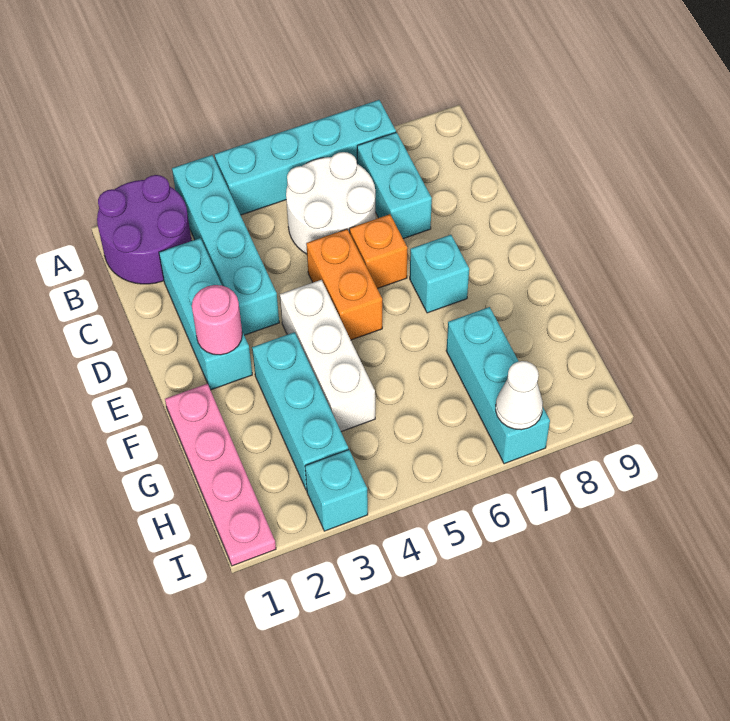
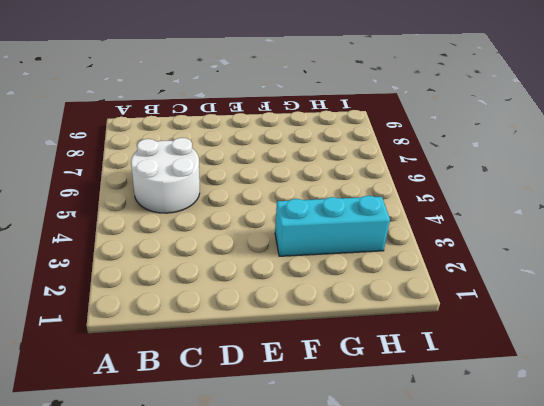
none -> purple 2x2 round brick [97,175,192,284]
none -> cyan 1x4 brick [172,155,279,335]
none -> cyan 1x4 brick [215,100,396,215]

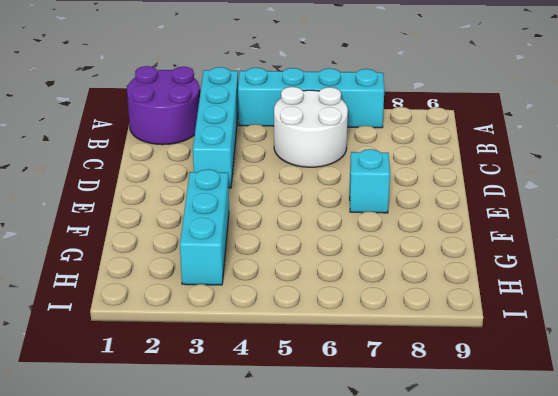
none -> cyan 1x2 brick [357,132,432,239]
none -> cyan 1x3 brick [159,238,252,390]
none -> orange 1x2 brick [306,229,382,340]

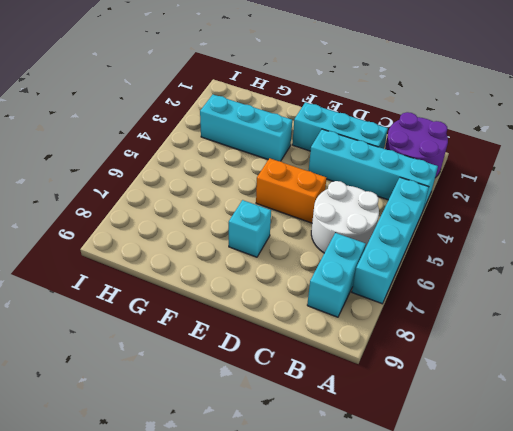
cyan 1x2 brick [307,233,366,317] -> cyan 1x2 brick turned to [357,132,432,239]
none -> orange 1x1 brick [350,214,407,289]
none -> white 1x3 brick [280,280,375,432]
none -> pink 1x4 plate [165,384,276,566]

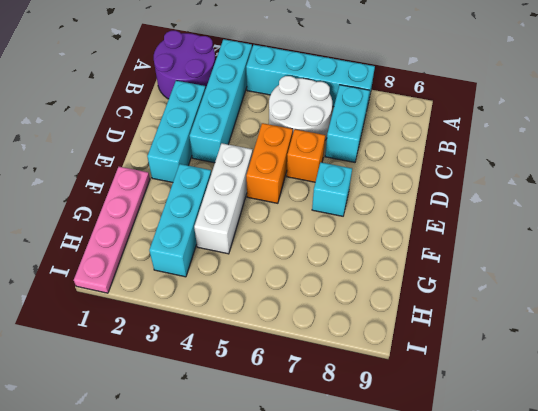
none -> cyan 1x3 brick [446,307,550,464]
none -> cyan 1x1 brick [305,449,368,531]
none -> pink 1x1 round brick [192,285,242,355]

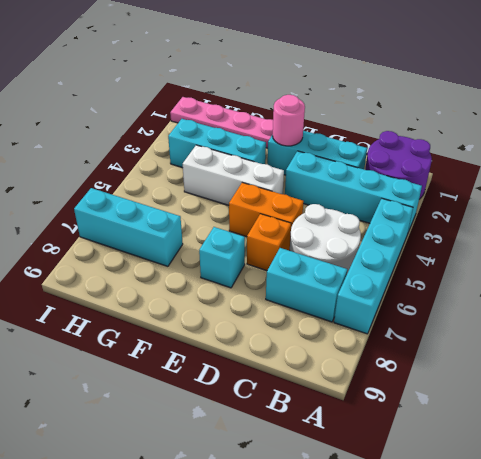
none -> cyan 1x1 brick [305,449,368,531]
none -> white 1x1 cone [496,361,543,430]

